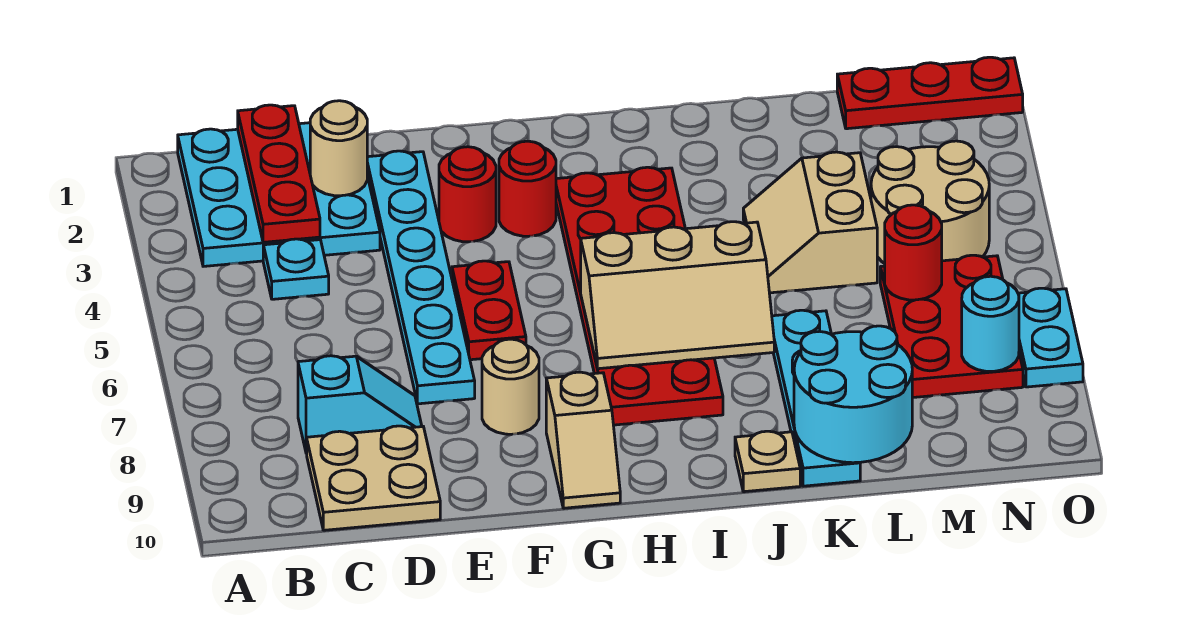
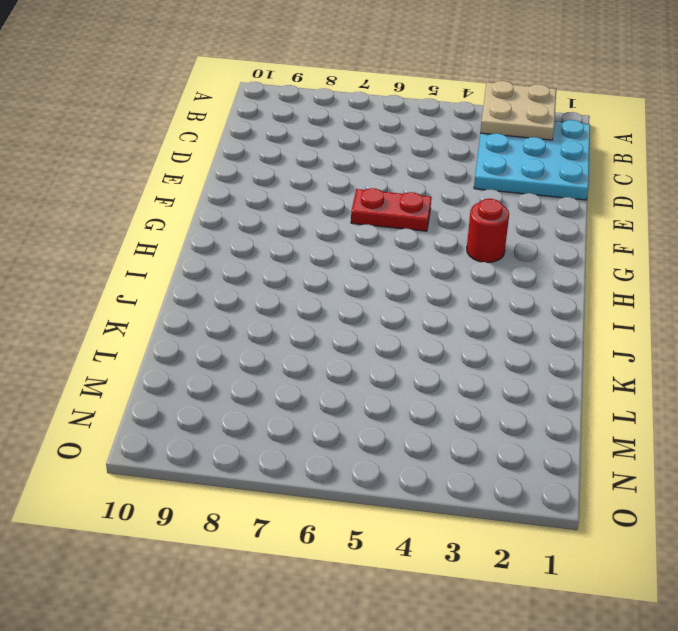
tan 2x2 plate [480,81,556,140] -> tan 2x2 plate moved to [307,426,440,530]
none -> cyan 1x1 plate [263,239,329,299]
none -> cyan 1x2 slope [298,356,422,453]
none -> cyan 1x6 plate [367,151,475,404]

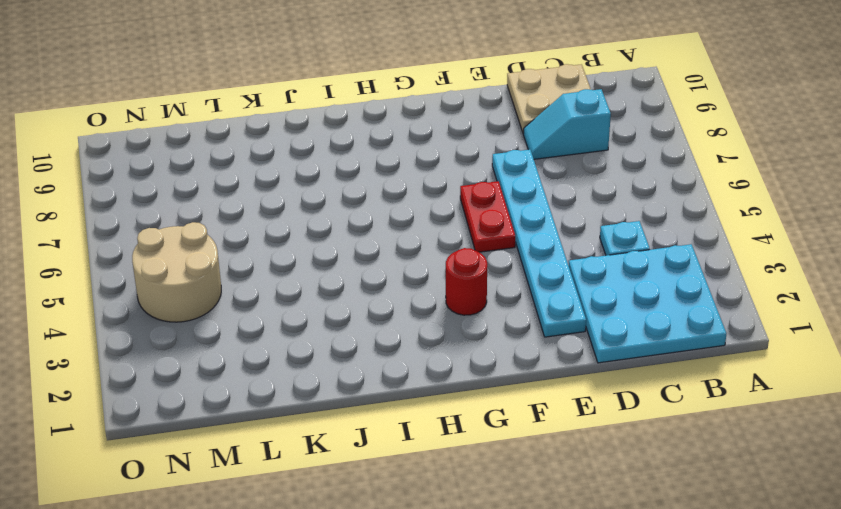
none -> red 1x1 round brick [439,147,496,242]
none -> tan 1x1 round brick [482,339,539,434]
none -> tan 1x2 slope [546,372,620,508]

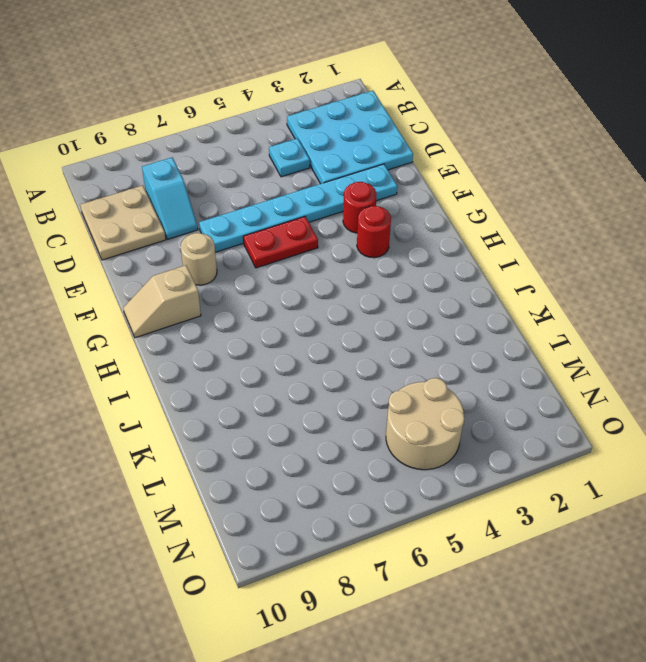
none -> red 2x6 plate [556,167,723,425]
none -> tan 1x1 plate [735,431,800,492]
none -> tan 2x2 slope [743,152,877,293]

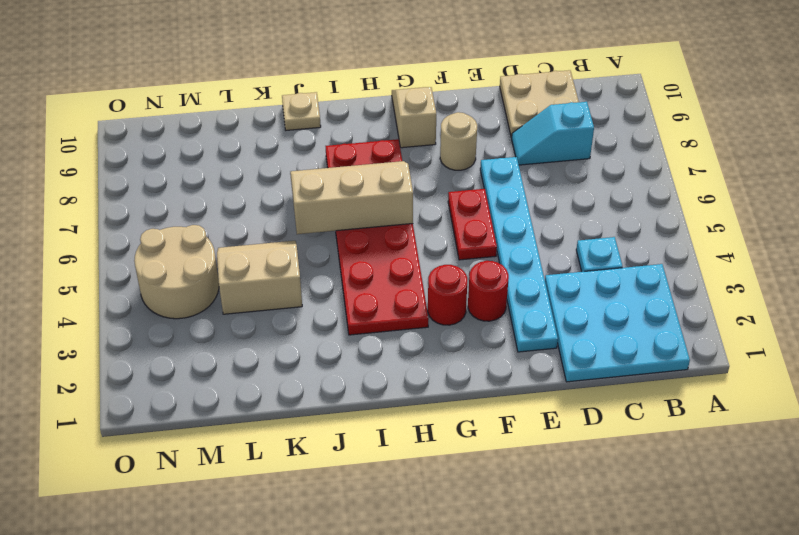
tan 2x2 slope [217,241,302,314] -> tan 2x2 slope turned to [743,152,877,293]
none -> cyan 1x4 plate [772,310,860,486]
none -> red 1x3 plate [837,57,1023,129]
none -> red 2x3 plate [880,255,1023,398]

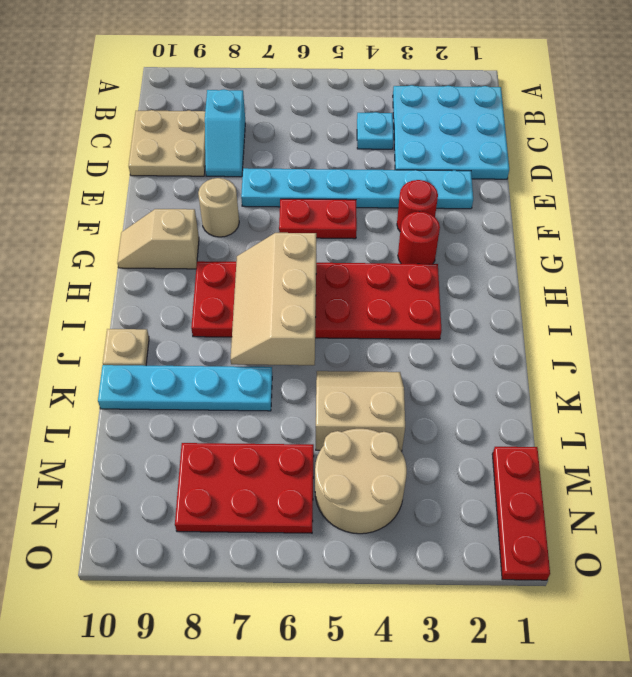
none -> cyan 1x2 plate [1018,288,1083,387]
none -> red 1x3 plate [238,105,320,242]
none -> tan 1x1 round brick [310,101,367,196]

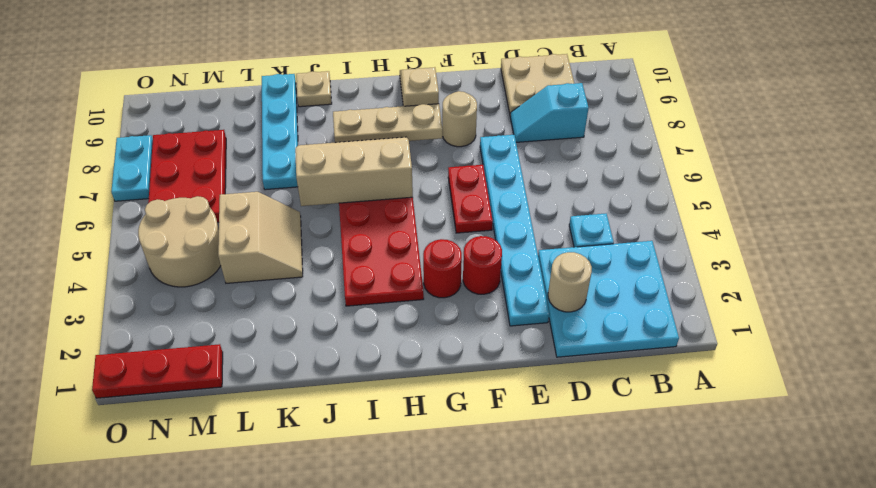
tan 1x3 plate [333,104,443,142] -> none
none -> red 1x3 plate [238,105,320,242]
none -> cyan 2x2 round brick [794,326,912,463]
none -> red 1x1 round brick [885,205,942,300]

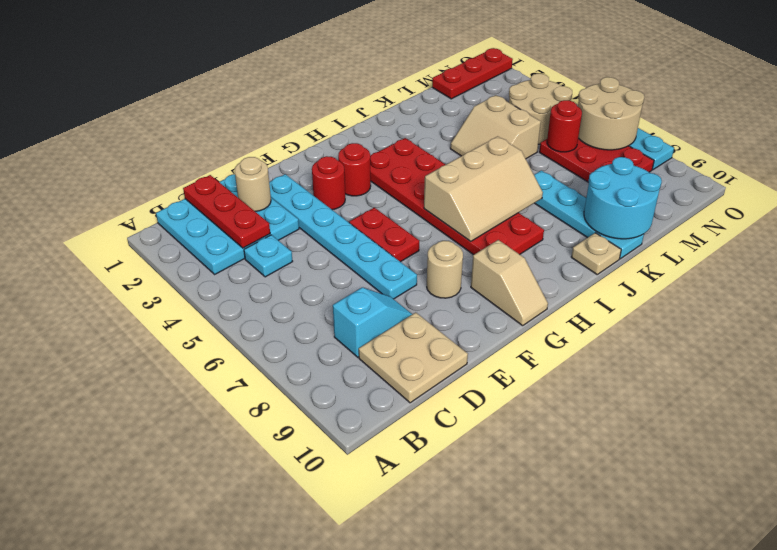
tan 2x2 round brick [578,77,644,150] -> none
none -> cyan 1x1 round brick [962,276,1019,371]

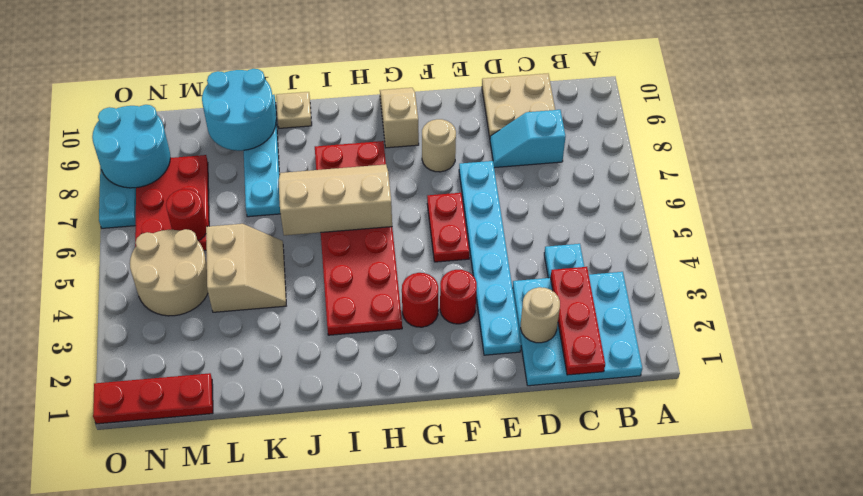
cyan 2x2 round brick [92,105,170,188] -> cyan 1x1 round brick [962,276,1019,371]

